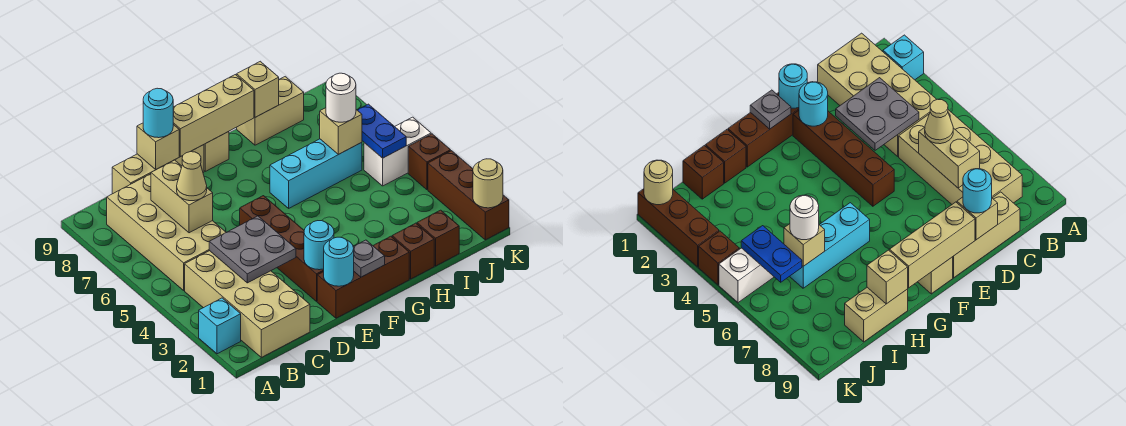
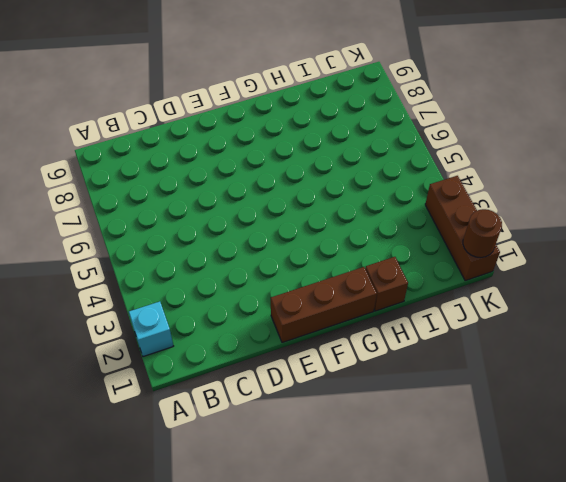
brown 1x1 round brick [463,209,502,258] -> tan 1x1 round brick [473,159,503,208]
none -> tan 2x4 brick [185,251,310,357]
none -> tan 2x4 brick [107,174,226,290]
none -> tan 1x3 brick [112,145,204,194]

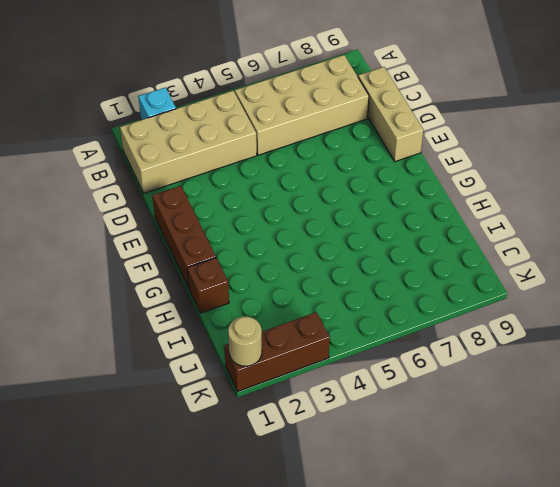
none -> brown 1x4 brick [240,196,324,301]
none -> tan 1x1 brick [204,132,229,171]
none -> cyan 1x3 brick [270,139,362,208]

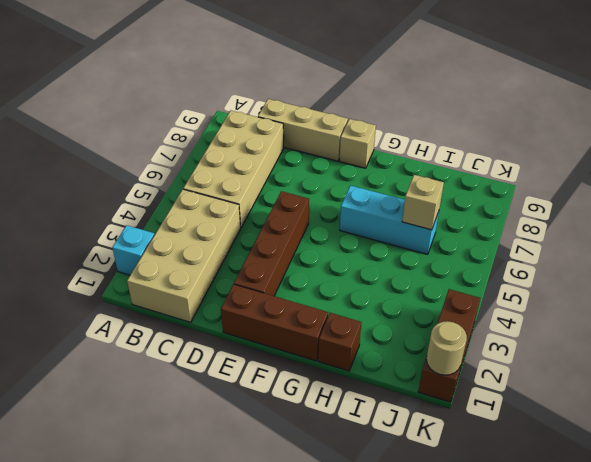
none -> tan 1x2 brick [237,77,304,145]
none -> brown 1x1 brick [417,210,459,266]
none -> white 1x2 brick [364,117,431,186]

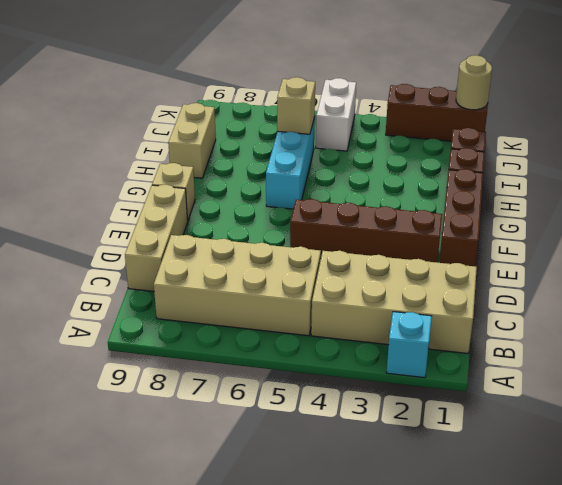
none -> brown 1x1 brick [408,134,451,190]
none -> grey 2x2 plate [209,216,296,283]
none -> tan 1x2 brick [151,160,213,233]

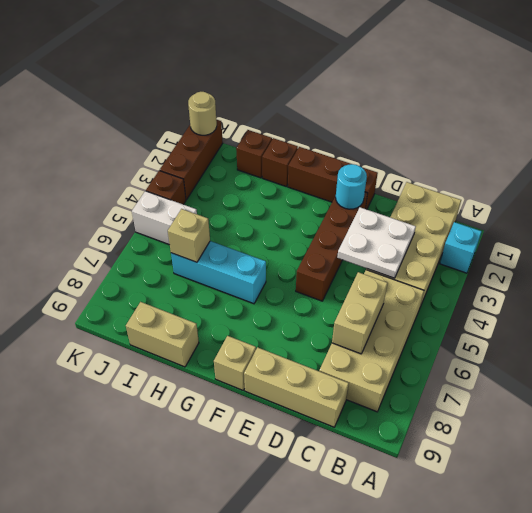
white 2x2 plate [337,207,416,278] -> grey 2x2 plate [209,216,296,283]
none -> tan 1x1 brick [137,123,179,169]
none -> cyan 1x1 round brick [324,237,354,286]
none -> tan 1x3 brick [173,75,254,156]

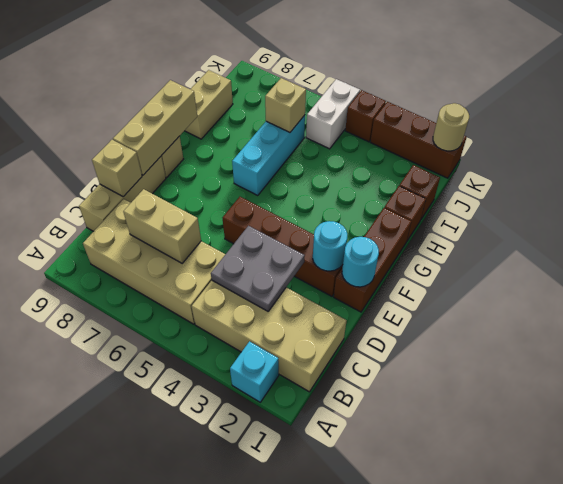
none -> grey 1x1 plate [353,240,385,277]
none -> tan 1x1 brick [237,61,279,117]
none -> blue 1x2 plate [358,104,406,158]

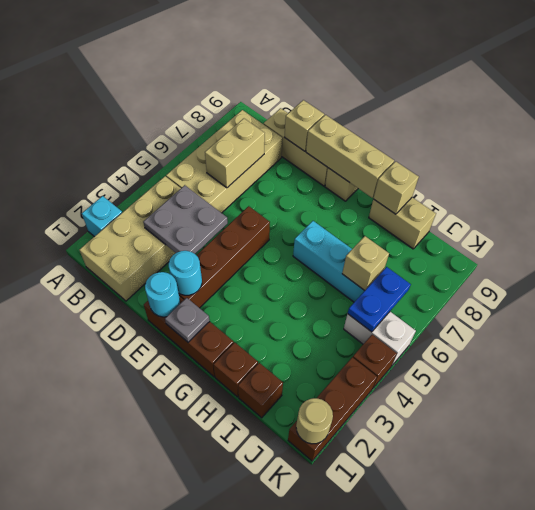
none -> tan 1x1 cone [177,152,207,201]
none -> cyan 1x1 round brick [143,88,173,138]
none -> white 1x1 round brick [326,73,356,122]

